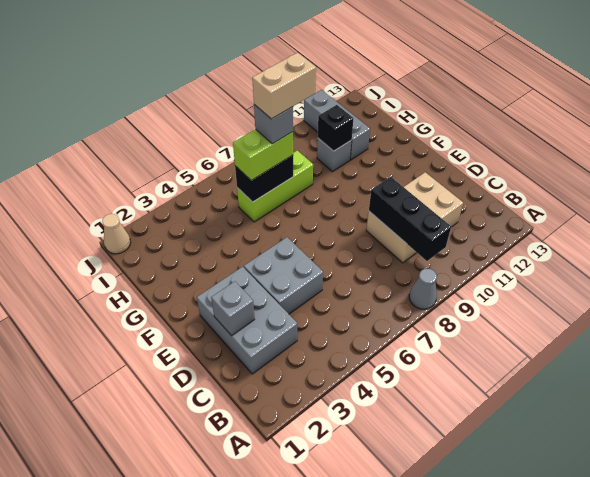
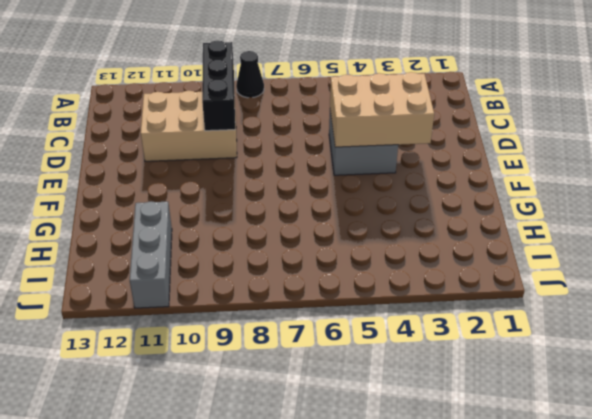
black 1x1 cone [236,51,264,98] -> grey 1x1 cone [409,269,437,309]
tan 2x3 brick [330,72,434,147] -> none
none -> grey 2x3 brick [197,267,297,374]
none -> lime 1x3 brick [237,151,313,222]
none -> grey 1x1 brick [317,138,352,172]

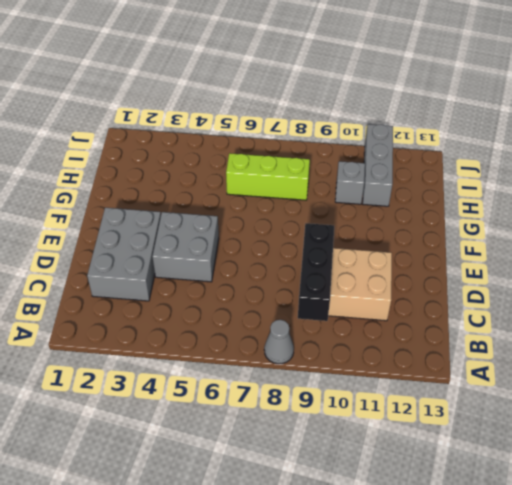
none -> tan 1x1 cone [102,214,131,254]
none -> grey 1x1 brick [211,281,255,336]
none -> black 1x2 brick [235,155,293,202]

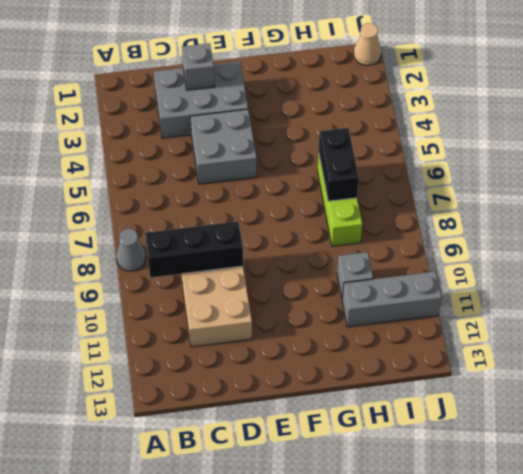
none -> black 1x1 brick [318,105,354,151]
none -> lime 1x2 brick [233,129,293,180]
none -> grey 1x1 brick [254,105,293,144]

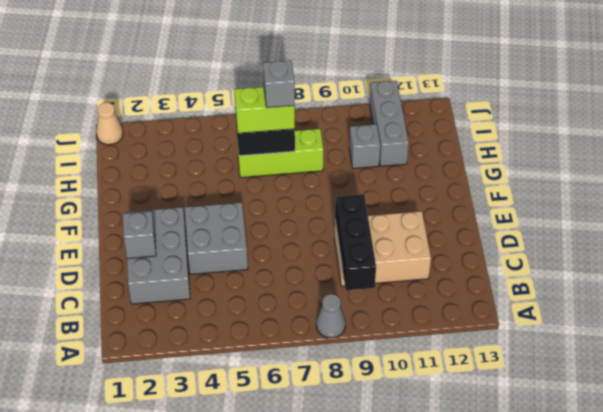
none -> black 1x1 brick [318,105,354,151]
none -> tan 1x2 brick [252,53,316,119]

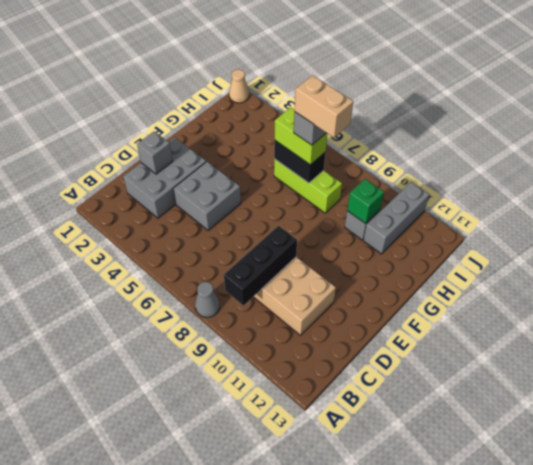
green 1x1 brick [347,179,384,224] -> black 1x1 brick [318,105,354,151]

